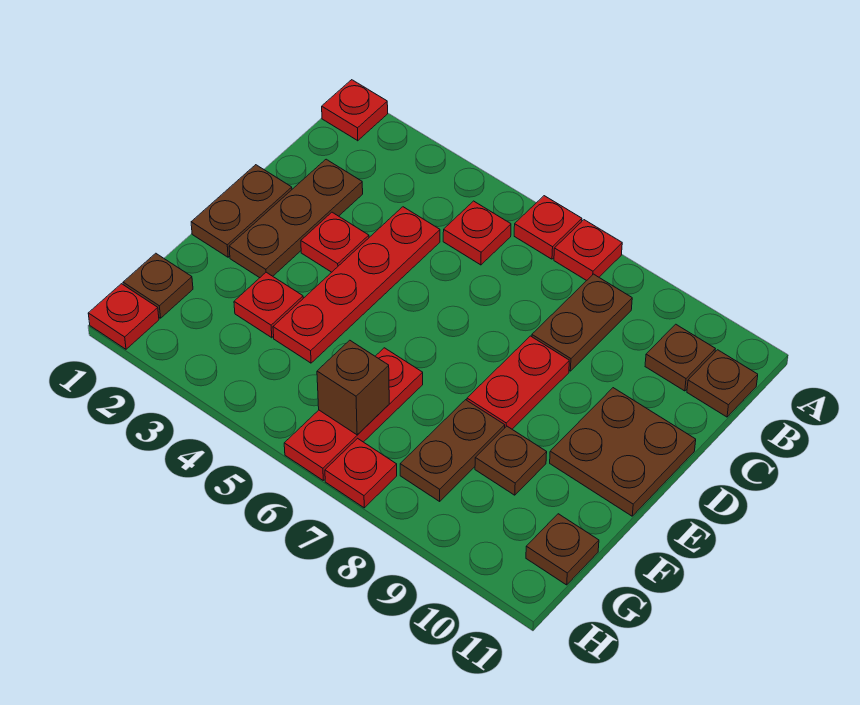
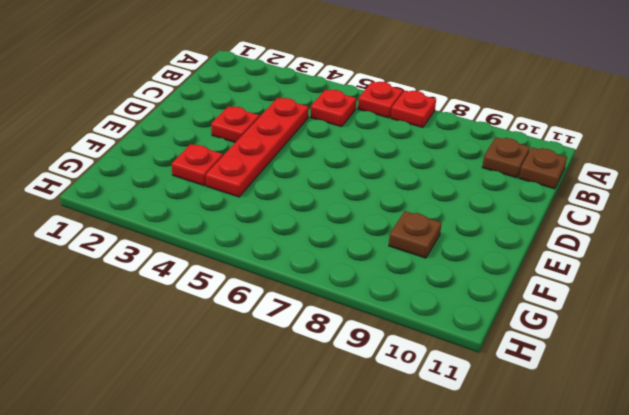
none -> red 1x1 plate [322,80,388,141]
none -> brown 1x2 plate [532,274,632,371]
none -> brown 1x3 plate [229,159,363,278]

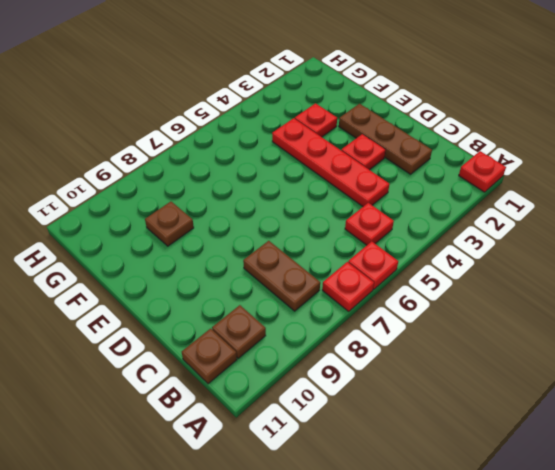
none -> brown 1x2 plate [191,165,292,257]
none -> red 1x2 plate [467,336,569,429]
none -> brown 2x2 plate [550,388,696,516]

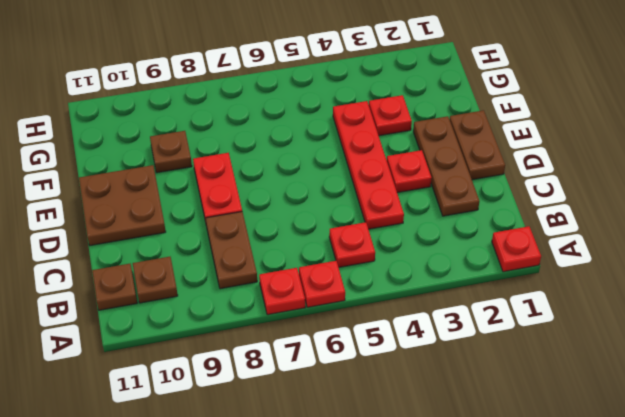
none -> red 1x3 plate [284,348,423,480]
none -> brown 1x2 plate [400,400,505,501]
none -> brown 1x1 plate [123,253,193,318]

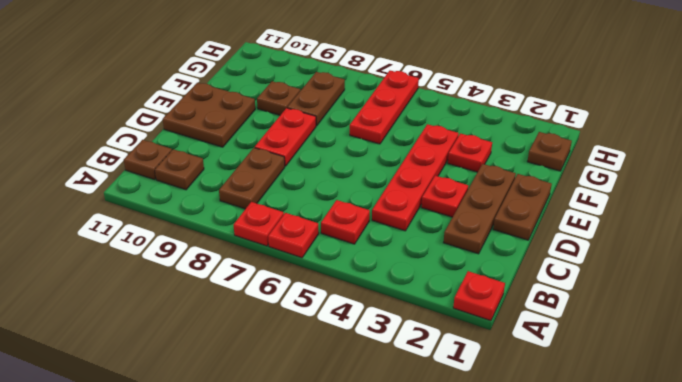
none -> brown 1x1 plate [526,514,599,585]
none -> red 1x1 plate [88,284,159,349]
none -> red 1x1 plate [325,438,397,508]

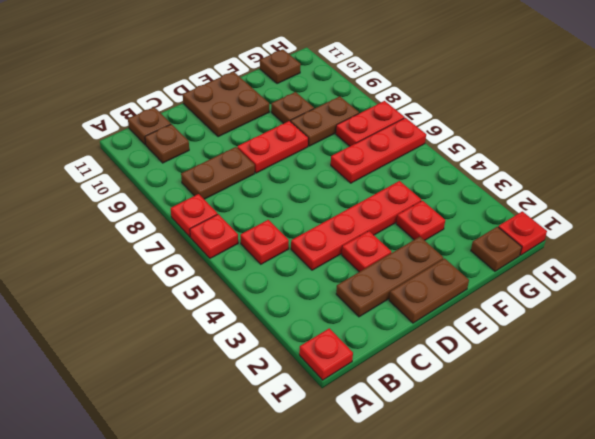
red 1x2 plate [336,101,405,146] -> red 1x1 plate [325,438,397,508]
none -> brown 1x1 brick [317,340,389,435]

